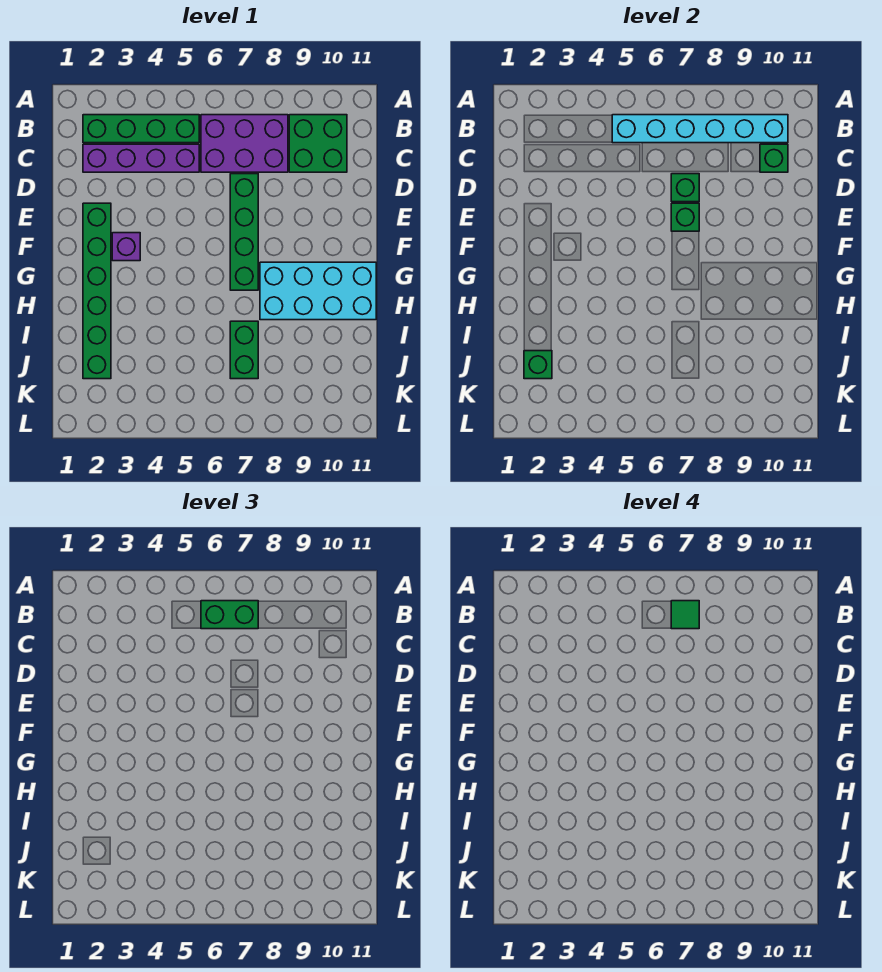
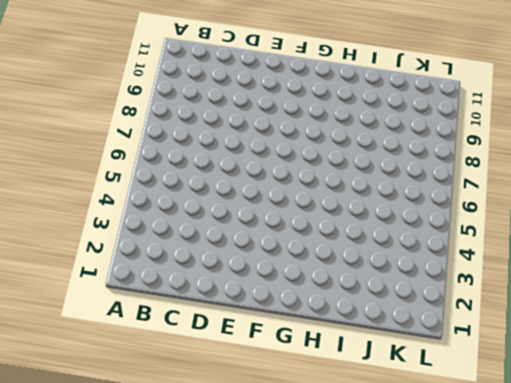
none -> green 1x4 brick [83,115,199,143]
none -> purple 2x3 brick [201,115,288,172]
none -> green 2x2 brick [289,115,347,172]

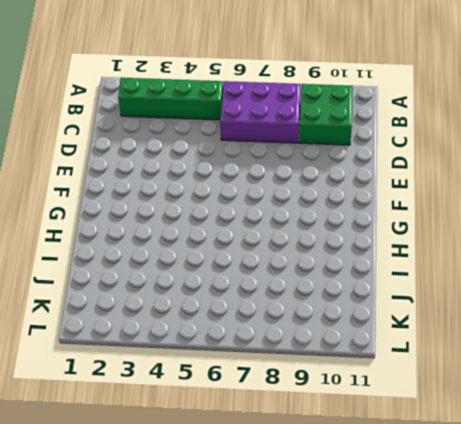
none -> purple 1x4 brick [83,144,199,172]
none -> green 1x4 brick [230,174,258,290]
none -> green 1x6 brick [83,203,111,379]

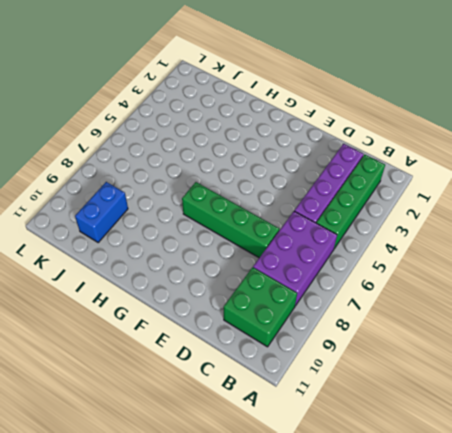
blue 1x2 brick [75,182,128,243] -> none
none -> green 1x6 brick [83,203,111,379]
none -> purple 1x1 brick [112,233,140,261]
none -> cyan 2x4 brick [260,262,376,320]

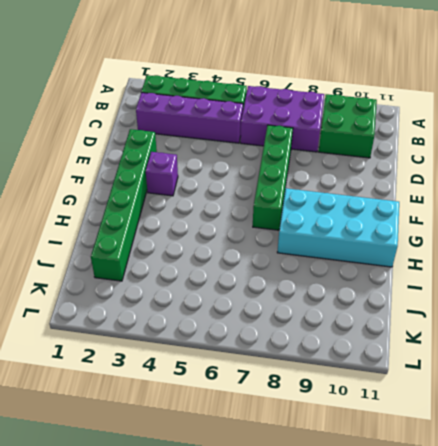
none -> green 1x2 brick [230,321,258,379]
none -> cyan 1x6 brick [612,115,788,143]
none -> green 1x1 brick [760,144,788,172]

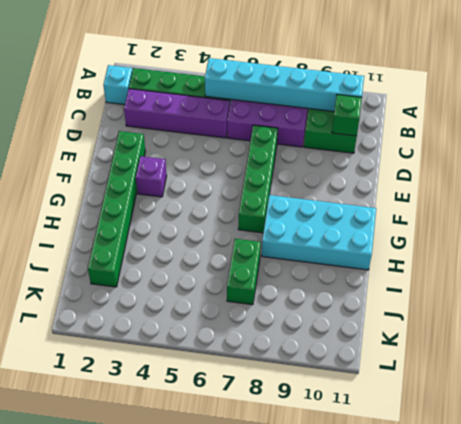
cyan 1x1 brick [103,65,132,105] -> none
none -> green 1x1 brick [671,174,699,202]
none -> green 1x1 brick [671,203,699,231]
none -> green 1x1 brick [524,351,552,379]

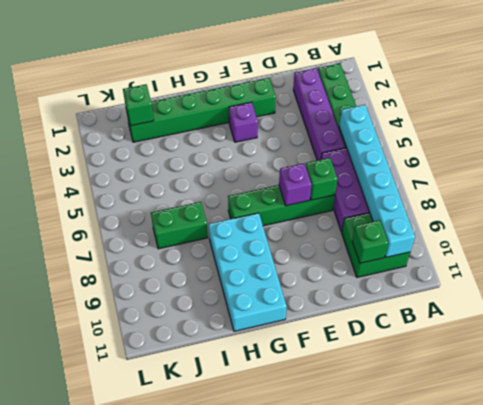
purple 1x1 brick [279,163,312,206] -> green 1x1 brick [671,203,699,231]
none -> green 1x2 brick [201,601,258,629]
none -> green 1x1 tile [671,601,699,629]

